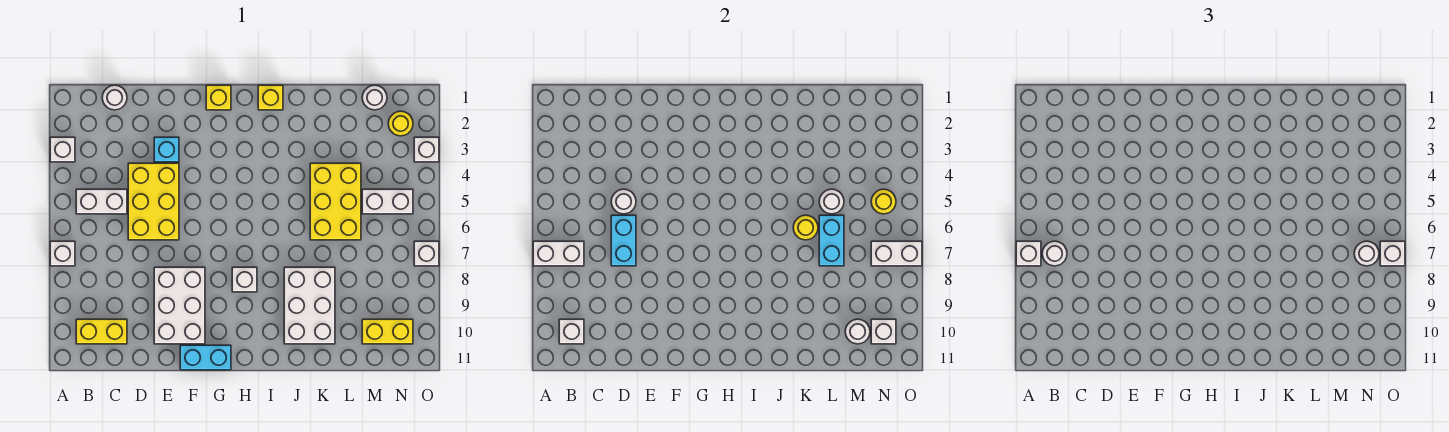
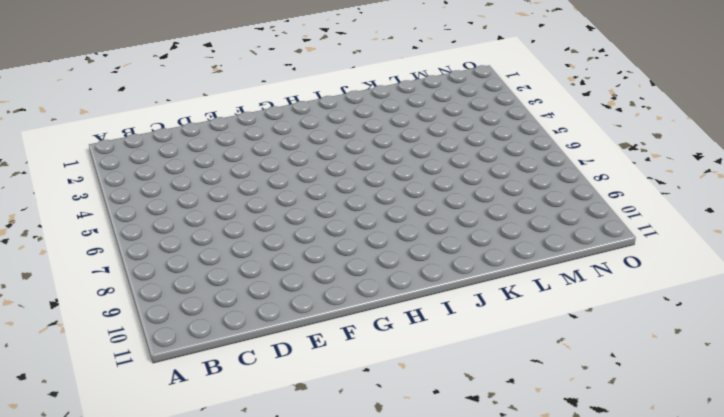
none -> white 1x1 brick [50,137,75,162]
none -> white 1x1 brick [50,241,75,266]
none -> white 1x2 brick [76,189,127,214]
none -> yellow 1x2 brick [76,319,127,344]

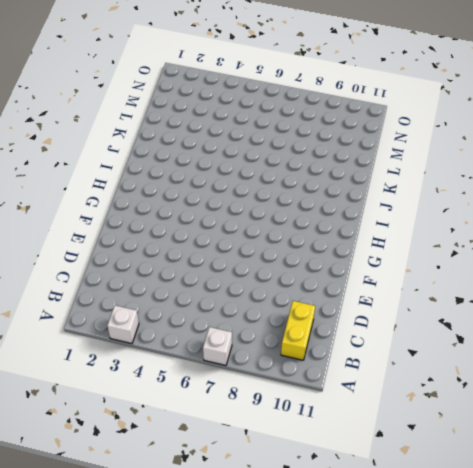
none -> white 1x2 brick [76,189,127,214]
none -> white 1x1 round brick [102,85,127,110]
none -> yellow 2x3 brick [128,163,179,240]
none -> cyan 1x1 brick [154,137,179,162]

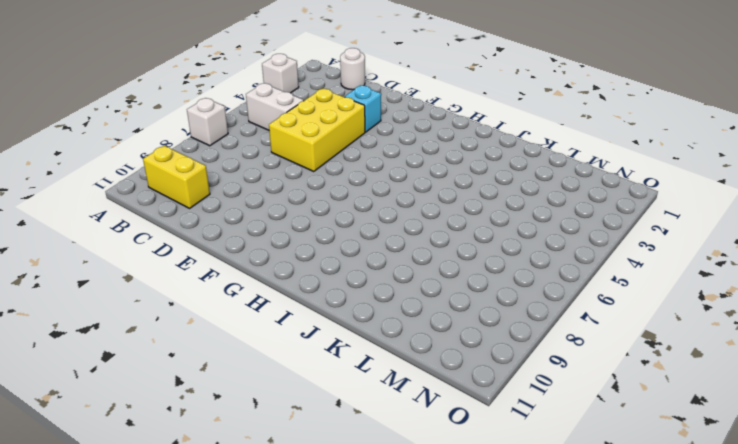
none -> white 2x3 brick [154,267,205,344]
none -> cyan 1x2 brick [180,345,231,370]
none -> yellow 1x1 brick [206,85,231,110]
none -> white 1x1 brick [232,267,257,292]

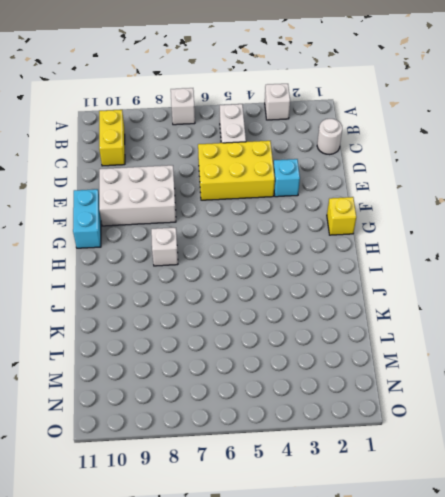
none -> yellow 1x1 brick [258,85,283,110]
none -> white 2x3 brick [284,267,335,344]
none -> yellow 2x3 brick [310,163,361,240]
none -> white 1x1 round brick [362,85,387,110]

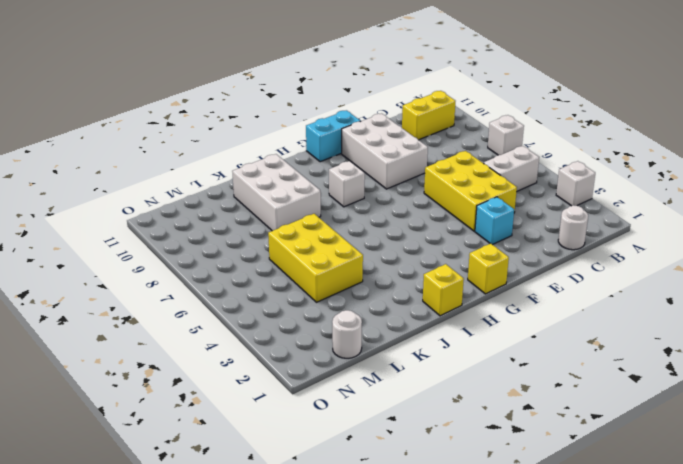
none -> white 1x2 brick [362,189,413,214]
none -> yellow 1x2 brick [362,319,413,344]
none -> yellow 1x1 round brick [388,111,413,136]
none -> white 1x1 brick [414,137,439,162]

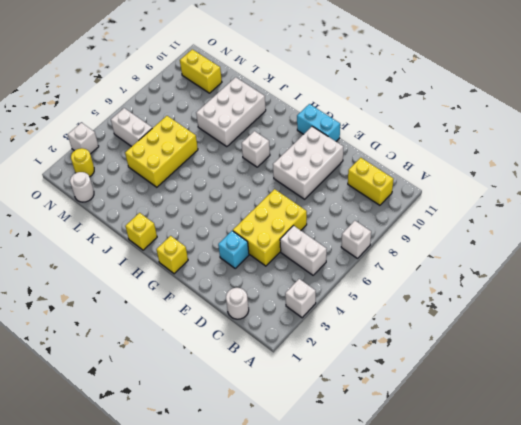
none -> white 1x1 brick [414,241,439,266]
none -> white 1x2 brick [533,241,584,266]
none -> white 1x1 brick [559,319,584,344]
none -> white 1x1 round brick [611,189,636,214]

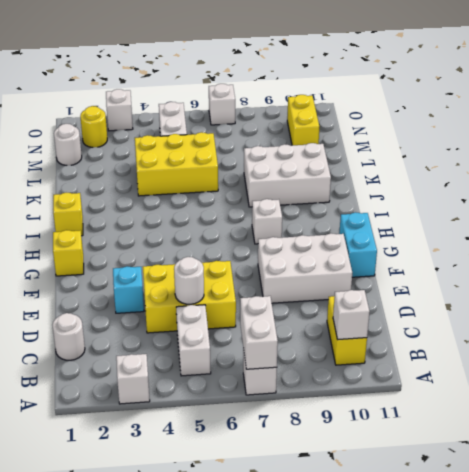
none -> cyan 1x2 brick [611,215,636,266]
none -> yellow 1x1 round brick [793,215,818,240]
none -> white 1x1 round brick [819,189,844,214]
none -> cyan 1x2 brick [819,215,844,266]

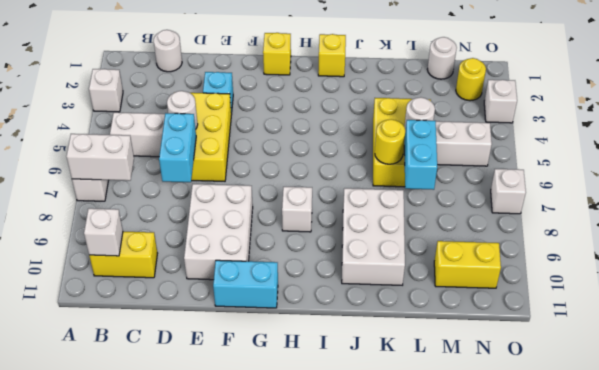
none -> white 1x1 round brick [845,319,870,344]
none -> yellow 1x1 round brick [871,189,896,214]
none -> white 1x2 brick [871,241,922,266]
none -> white 1x1 brick [871,319,896,344]

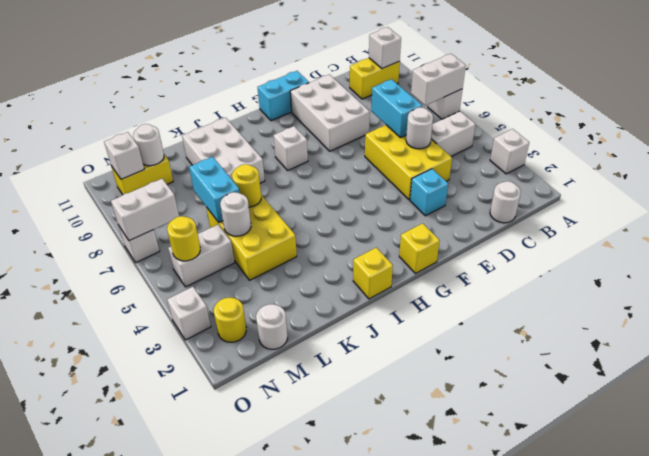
none -> white 1x1 brick [1016,241,1041,266]
none -> white 1x1 round brick [1042,241,1067,266]
none -> white 1x1 round brick [1354,241,1379,266]
none -> white 1x1 brick [1380,241,1405,266]

